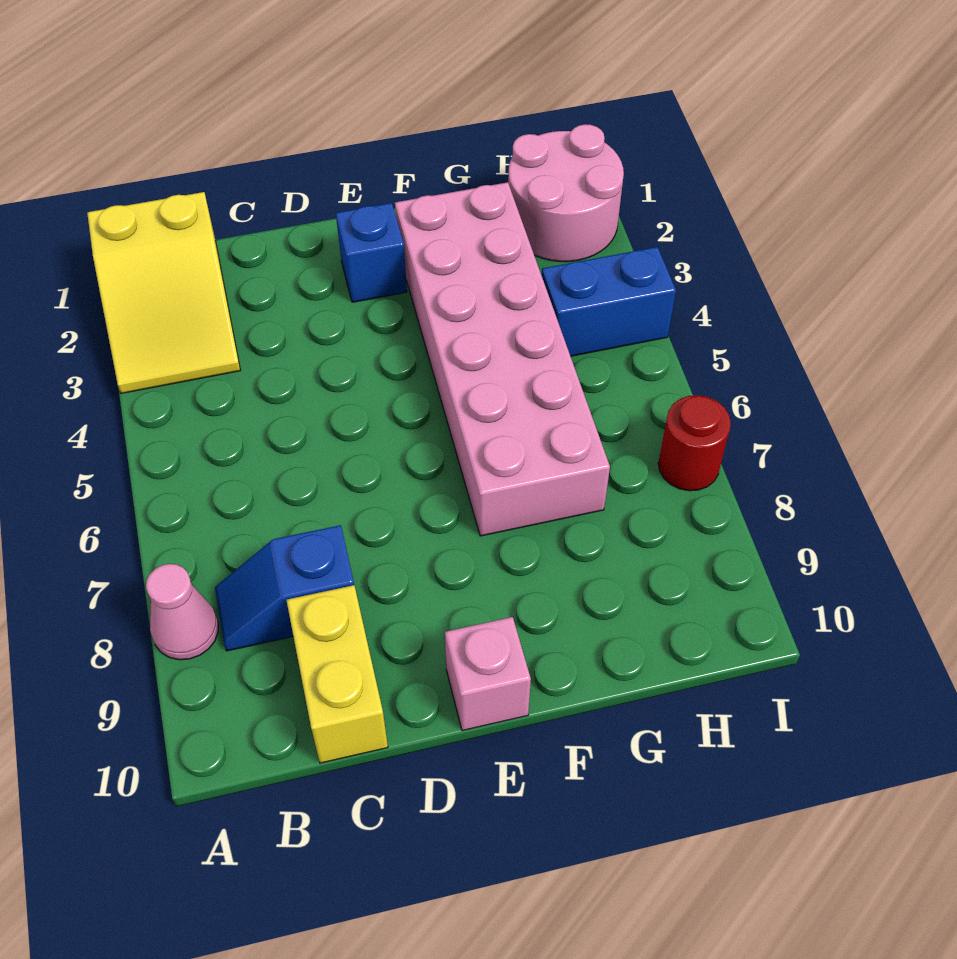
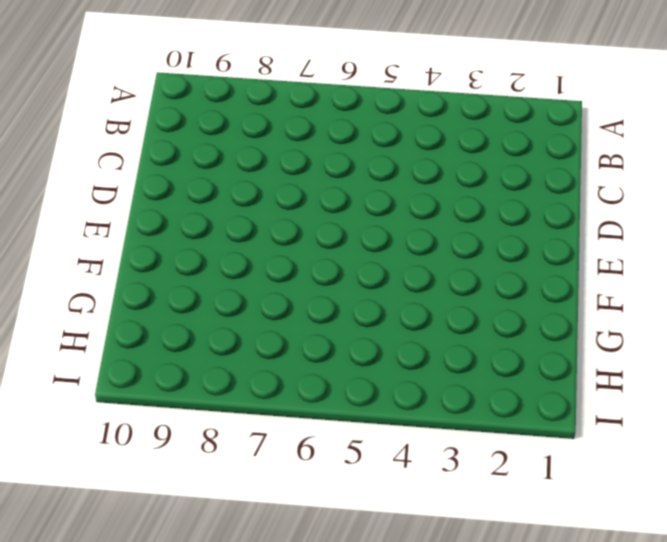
none -> yellow 2x3 slope [87,192,240,393]
none -> pink 1x1 cone [146,564,218,660]

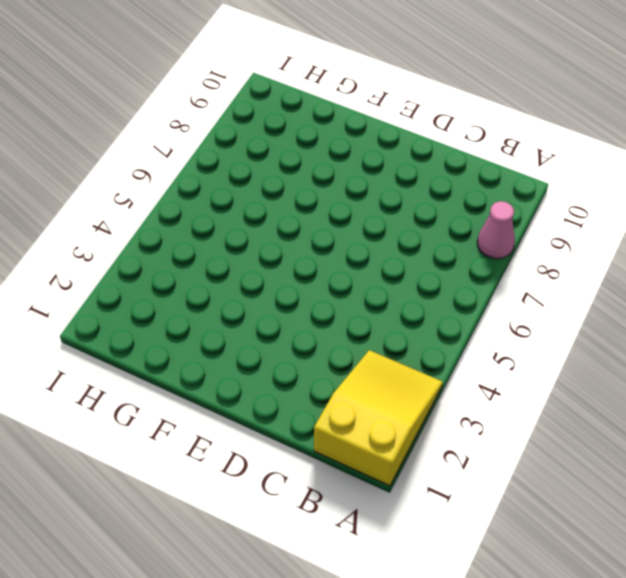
none -> blue 1x2 slope [215,525,354,651]
none -> yellow 1x2 brick [287,585,388,763]

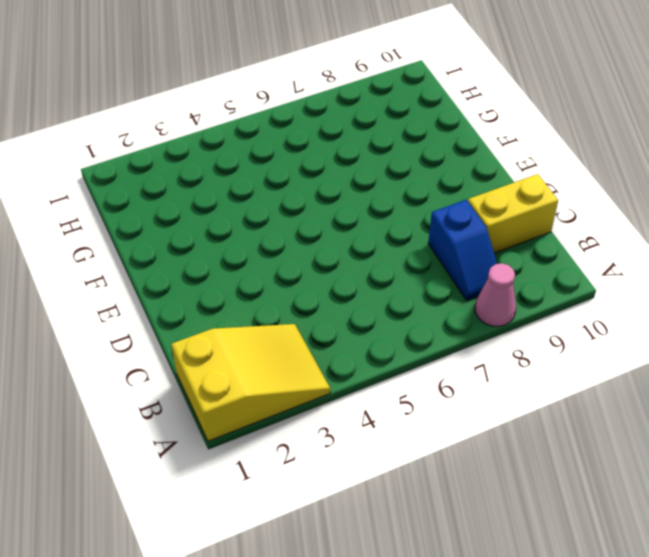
none -> blue 1x1 brick [336,203,407,302]
none -> pink 1x1 brick [445,617,531,731]

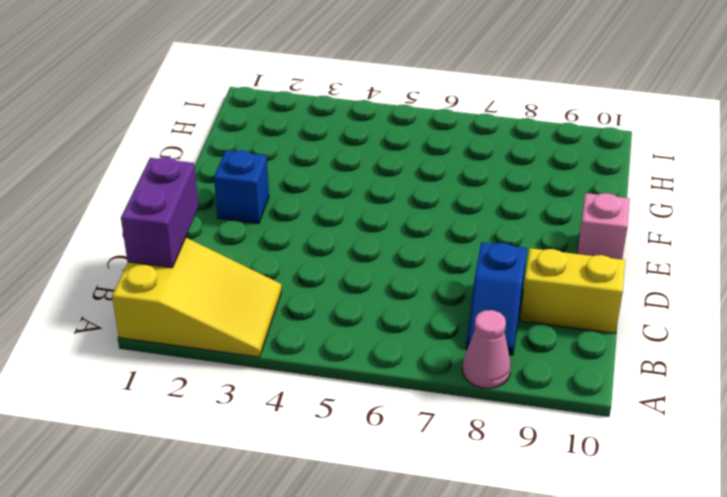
purple 1x2 brick [121,157,199,268] -> none
none -> pink 2x6 brick [395,182,610,536]
none -> pink 2x2 round brick [508,124,624,262]

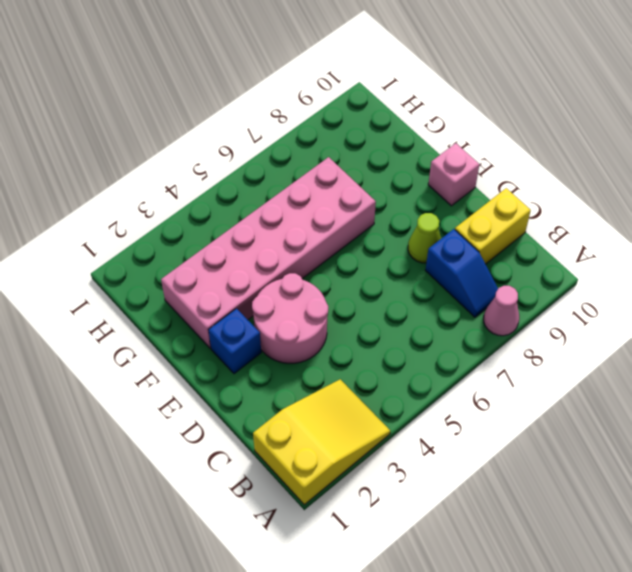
pink 2x2 round brick [252,273,328,363] -> pink 2x2 round brick moved to [508,124,624,262]
lime 1x1 cone [408,213,441,263] -> none
none -> blue 1x2 brick [542,247,676,356]
none -> red 1x1 round brick [658,395,731,491]

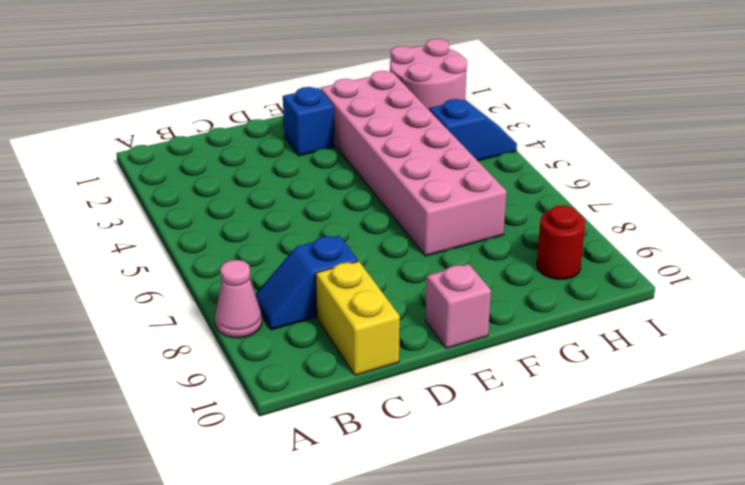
blue 1x2 slope [429,99,517,161] -> blue 1x2 brick [542,247,676,356]
red 1x1 round brick [537,205,585,279] -> red 1x1 round brick moved to [658,395,731,491]
none -> yellow 2x3 slope [87,192,240,393]

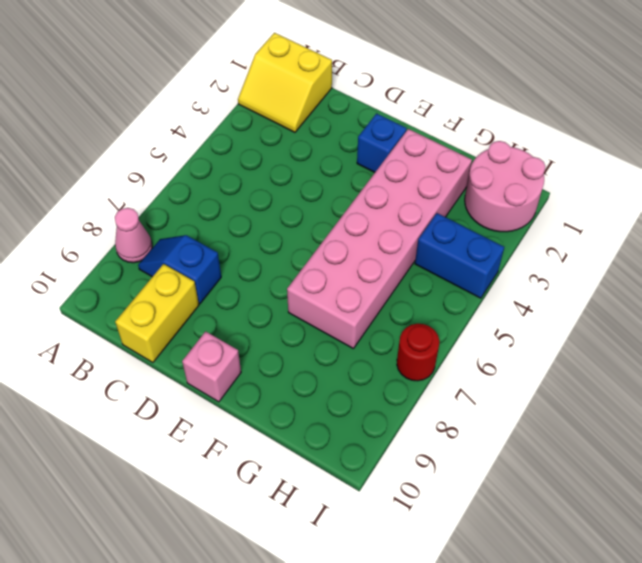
yellow 2x2 slope [238,33,332,132] -> yellow 2x3 slope [87,192,240,393]

